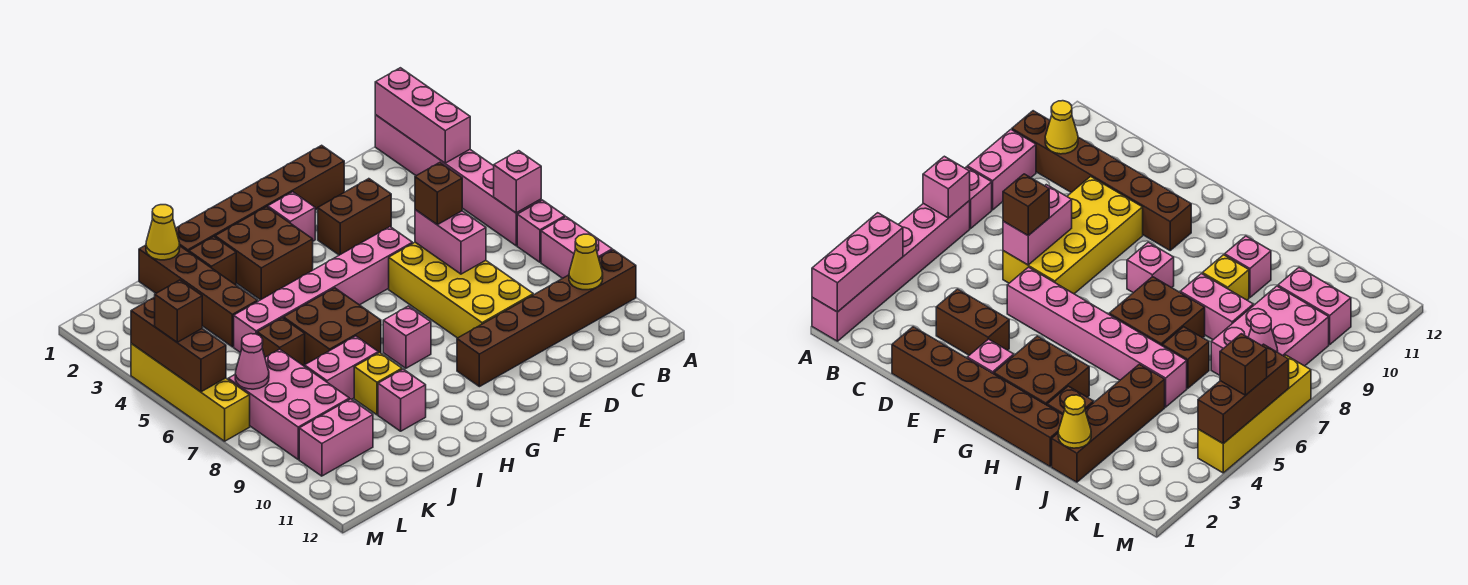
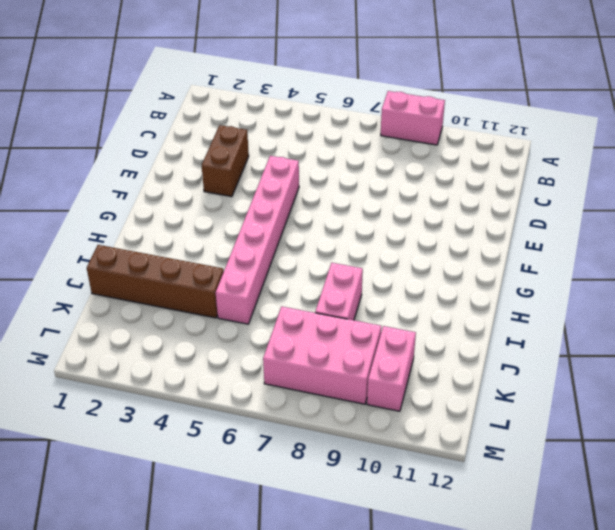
none -> pink 1x6 brick [375,115,541,246]
none -> pink 1x1 brick [517,200,565,262]
none -> brown 1x6 brick [457,250,636,387]
none -> brown 1x6 brick [176,145,344,252]

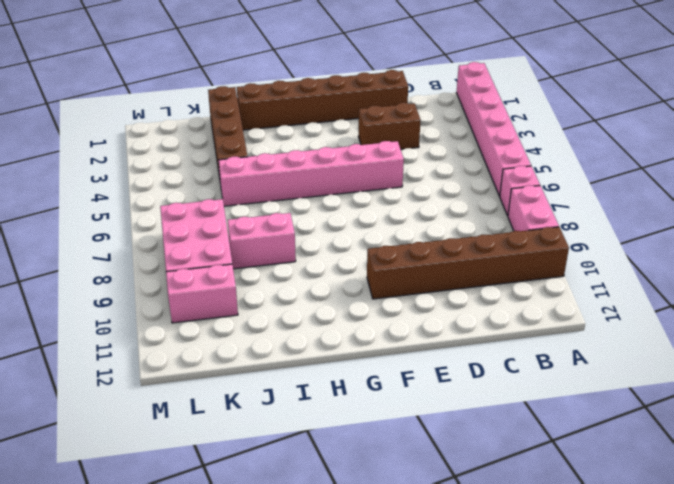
none -> yellow 2x4 brick [389,242,533,338]
none -> pink 1x1 brick [268,192,315,241]
none -> brown 2x2 brick [215,207,313,300]
none -> pink 1x1 brick [383,306,431,368]

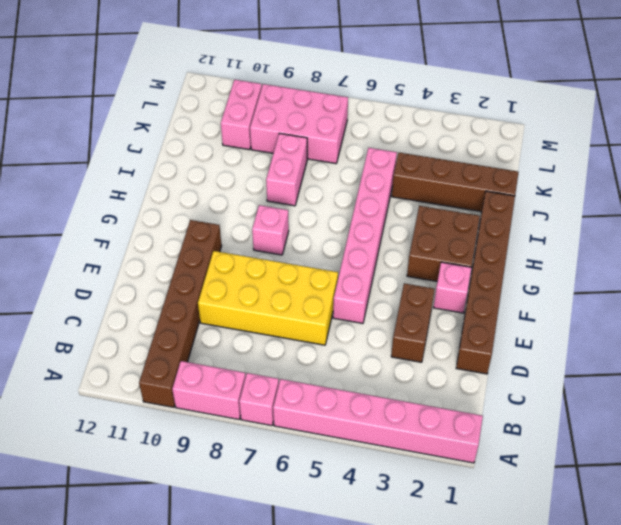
none -> brown 2x2 brick [284,288,381,364]
none -> brown 1x1 brick [189,237,236,285]
none -> yellow 1x1 brick [354,353,402,415]
none -> pink 1x1 brick [378,369,426,431]

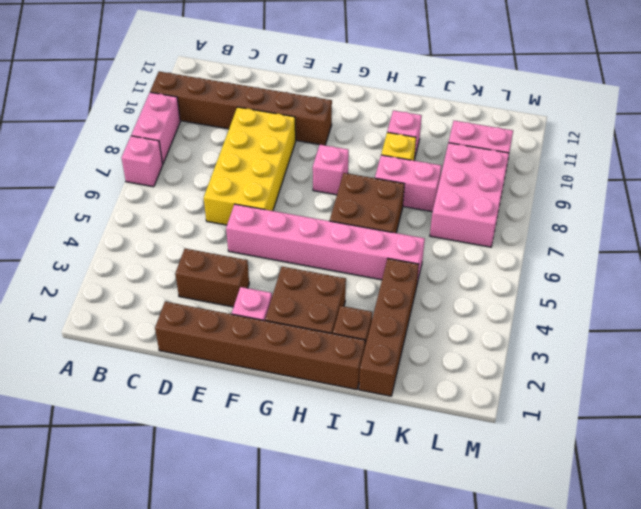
none -> pink 1x6 brick [375,115,541,246]
none -> brown 1x1 brick [257,318,305,366]
none -> yellow 1x4 brick [131,344,250,441]
none -> pink 1x3 brick [375,68,470,163]

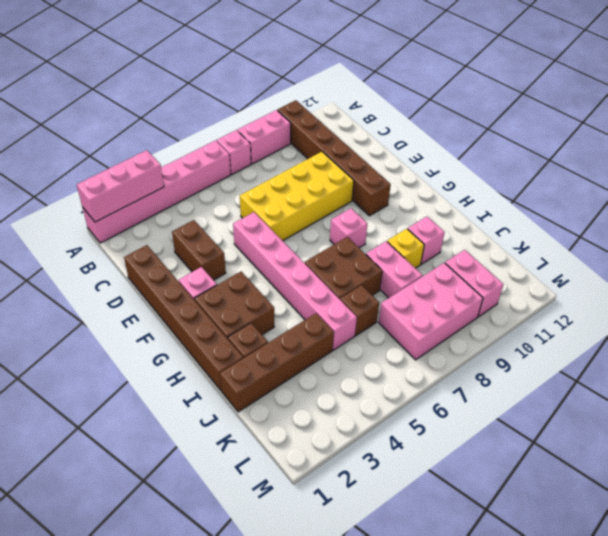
none -> yellow 1x4 brick [131,344,250,441]
none -> pink 1x1 brick [494,151,541,213]
none -> yellow 1x1 cone [569,234,603,290]
none -> pink 1x2 brick [415,210,486,274]

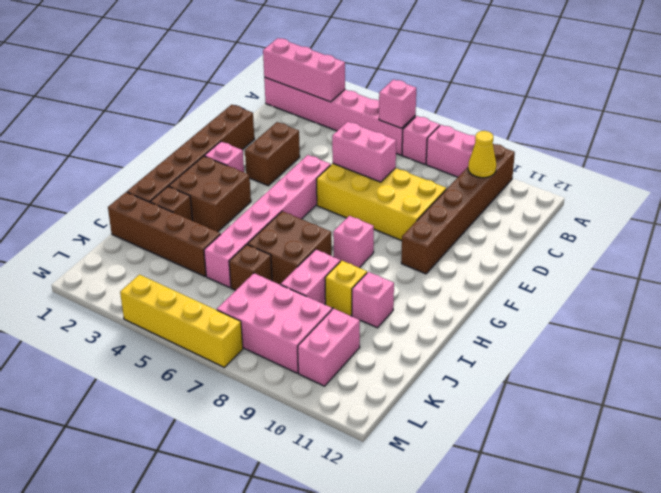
none -> yellow 1x1 cone [146,205,180,260]
none -> pink 1x1 cone [235,334,269,389]
none -> brown 1x3 brick [131,297,226,392]
none -> brown 1x1 brick [415,163,462,225]

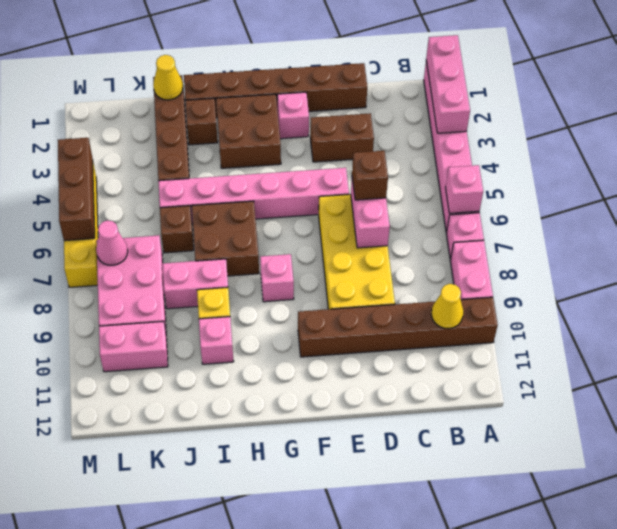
none -> brown 1x1 brick [155,280,202,342]

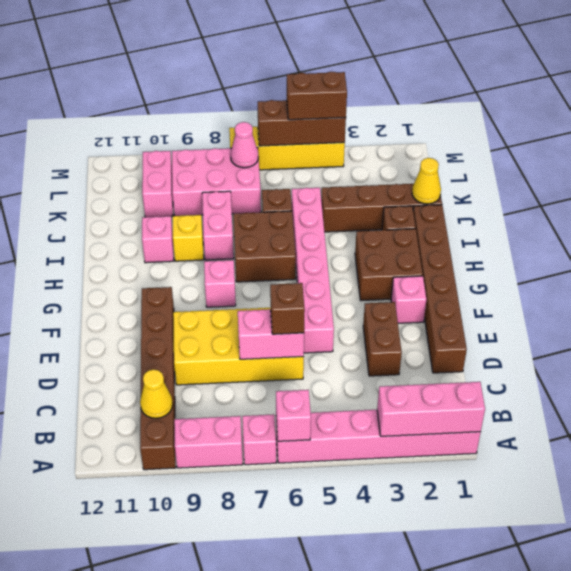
brown 1x2 brick [287,72,347,120] -> brown 1x1 brick [155,280,202,342]

